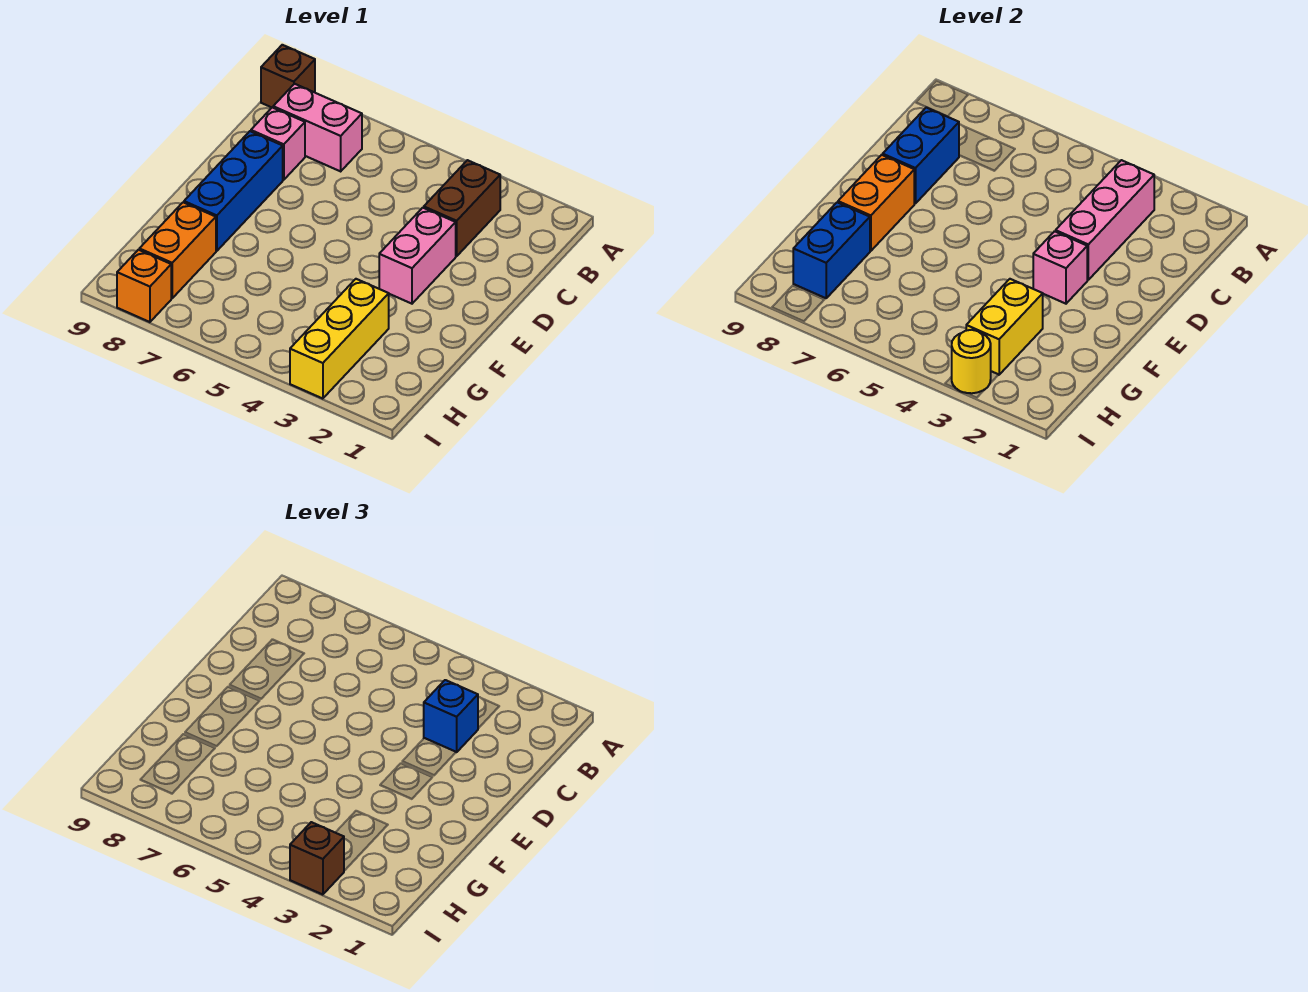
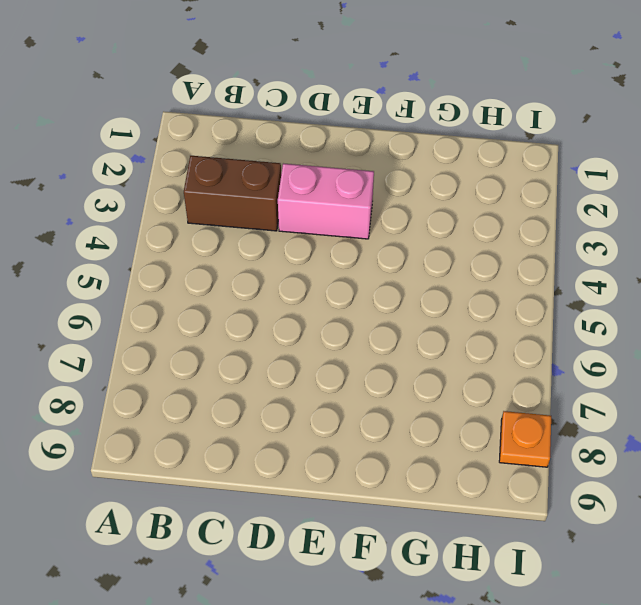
orange 1x1 plate [499,411,551,467] -> orange 1x1 brick [117,250,171,322]
none -> brown 1x1 brick [261,45,315,107]
none -> pink 1x2 brick [273,84,362,171]
none -> pink 1x1 brick [251,107,305,180]

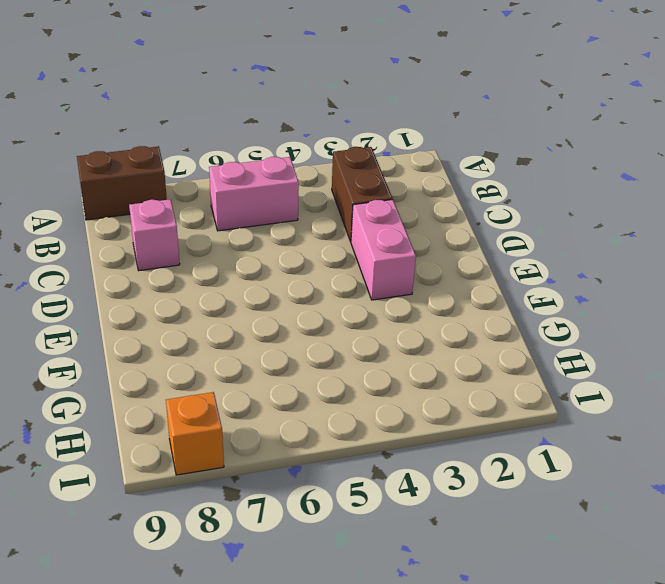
brown 1x2 brick [77,146,167,220] -> brown 1x1 brick [261,45,315,107]
pink 1x2 brick [209,157,299,231] -> pink 1x2 brick moved to [273,84,362,171]
none -> blue 1x3 brick [184,131,283,251]
none -> yellow 1x3 brick [290,279,389,399]
none -> orange 1x2 brick [139,202,216,298]

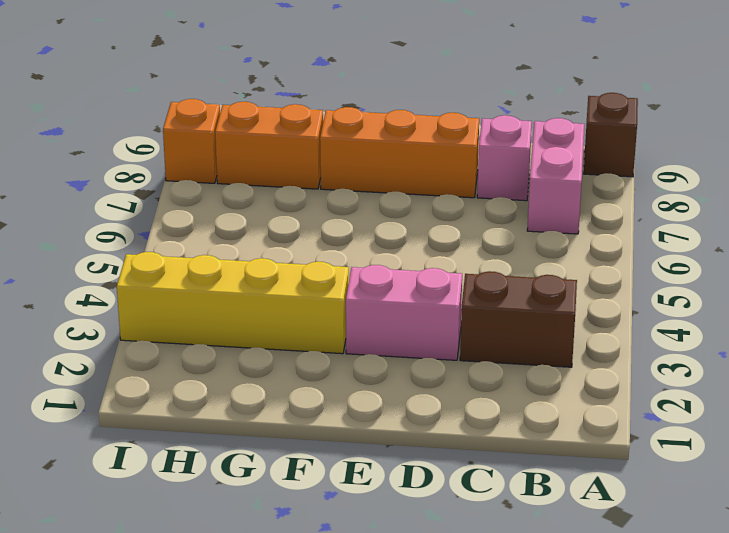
orange 1x3 brick [320,107,479,198] -> blue 1x3 brick [184,131,283,251]
yellow 1x4 brick [117,252,349,354] -> yellow 1x3 brick [290,279,389,399]
none -> pink 1x3 brick [1056,160,1154,280]
none -> blue 1x2 brick [883,107,959,204]
none -> pink 1x1 brick [1033,231,1087,304]

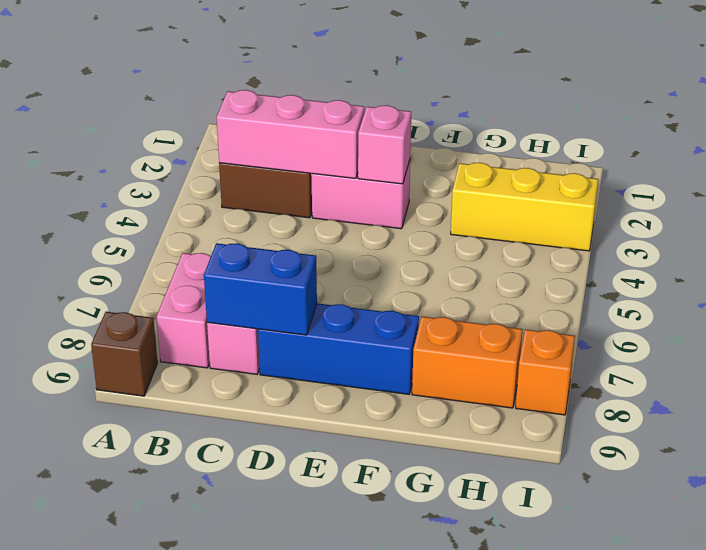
none -> orange 1x2 brick [838,155,914,251]
none -> yellow 1x2 brick [966,279,1043,375]
none -> blue 1x2 brick [793,202,870,298]

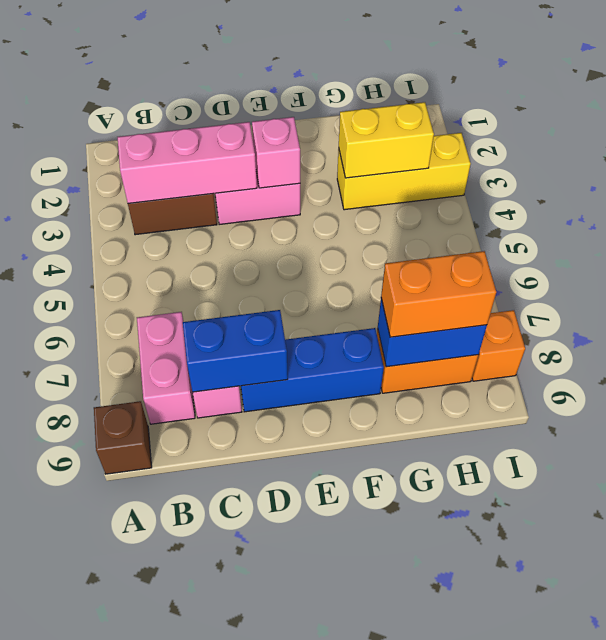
orange 1x2 brick [381,251,496,337] -> orange 1x2 brick moved to [838,155,914,251]
none -> yellow 1x1 round brick [952,330,991,393]
none -> blue 1x1 brick [424,680,478,752]
none -> brown 1x1 brick [290,822,344,895]

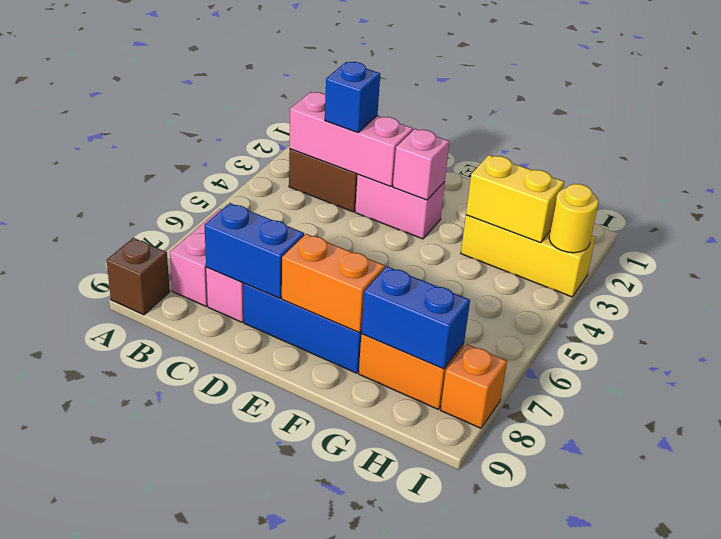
none -> brown 1x1 brick [290,822,344,895]

